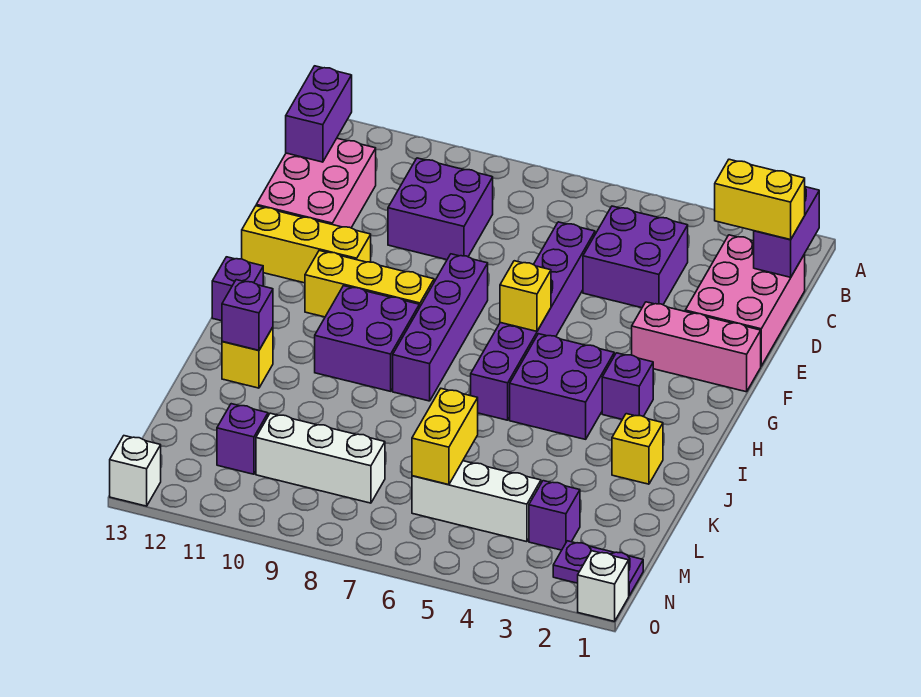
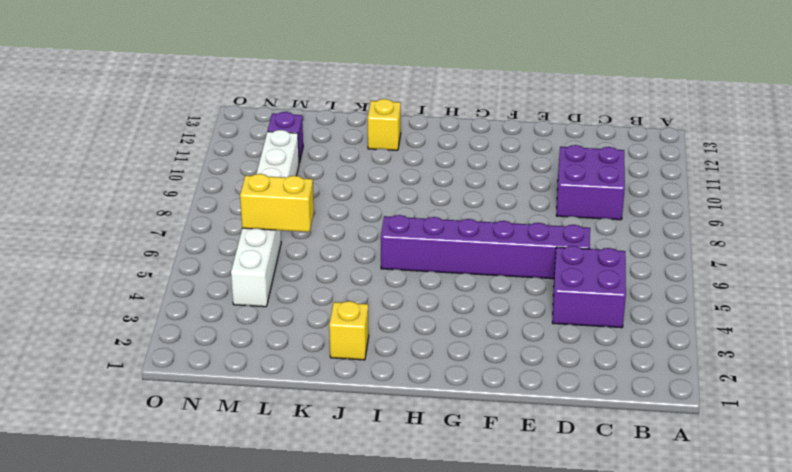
none -> pink 2x3 brick [685,235,805,366]
none -> pink 2x3 brick [256,138,376,228]
none -> pink 1x3 brick [632,302,761,392]

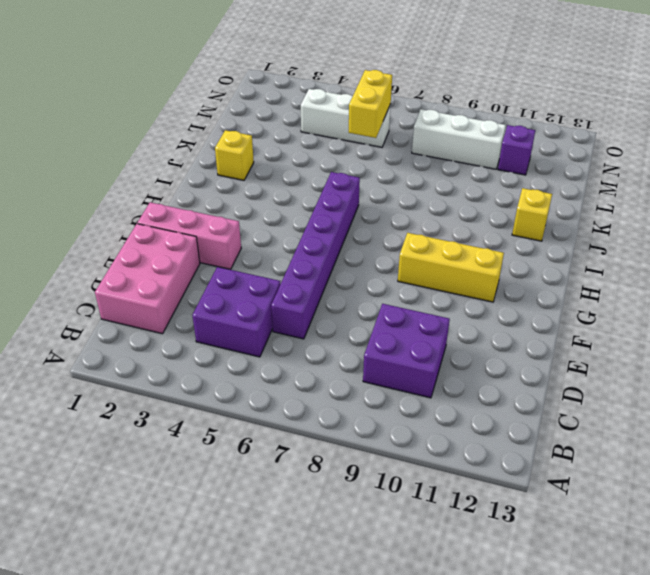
none -> pink 2x3 brick [256,138,376,228]
none -> purple 1x4 brick [393,254,488,401]
none -> yellow 1x3 brick [242,206,371,283]

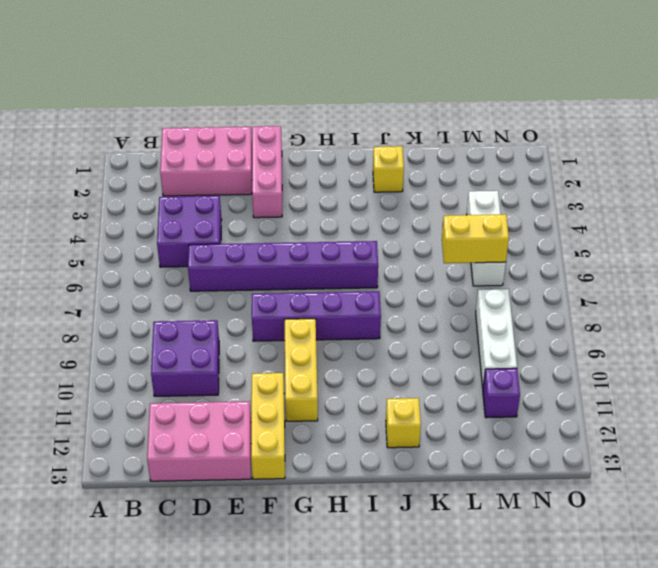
none -> purple 1x1 brick [602,353,653,419]
none -> purple 2x2 brick [510,334,614,439]
none -> purple 2x2 brick [315,286,419,391]

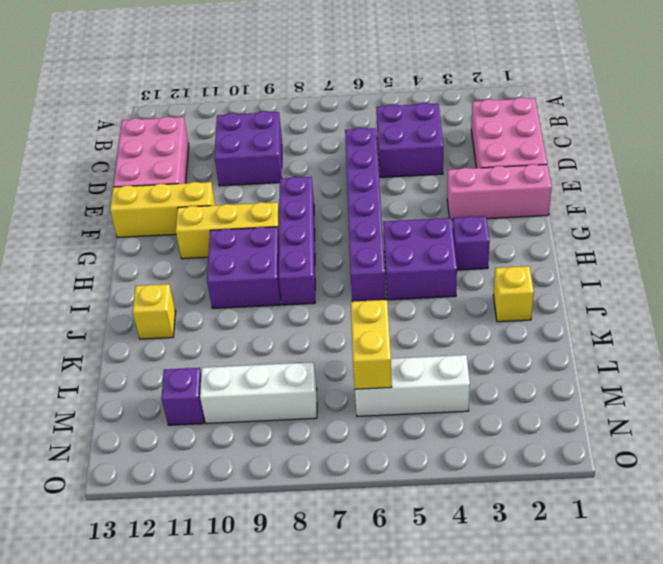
none -> purple 1x1 brick [212,257,263,321]
none -> purple 1x1 brick [529,481,580,550]
none -> purple 1x2 plate [553,541,643,596]

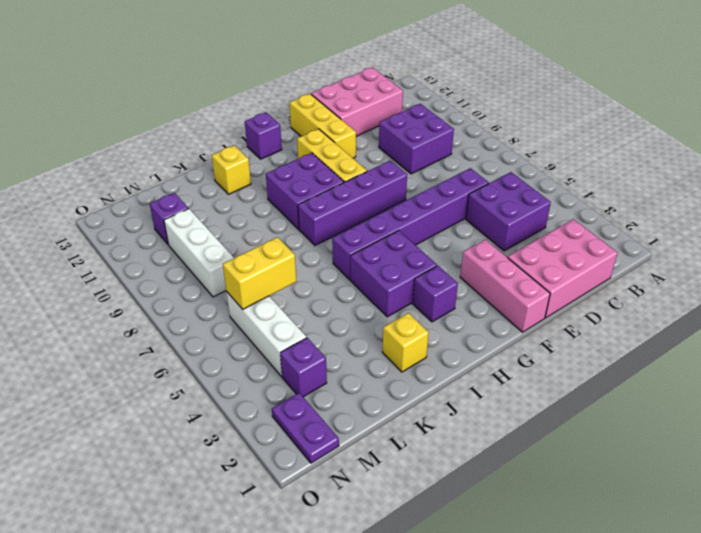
none -> white 1x1 brick [578,551,629,621]
none -> white 1x1 brick [110,436,161,506]
none -> purple 1x2 brick [754,187,819,277]

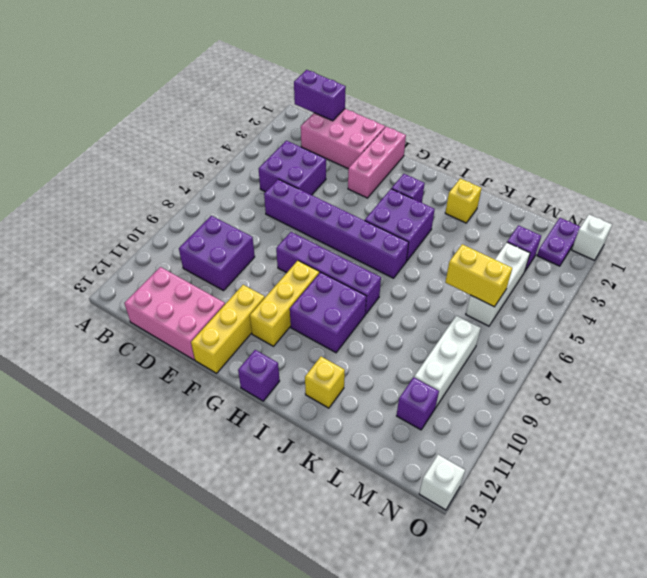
none -> purple 1x2 brick [286,66,352,162]
none -> yellow 1x1 brick [500,261,551,331]
none -> purple 1x1 brick [222,280,273,350]

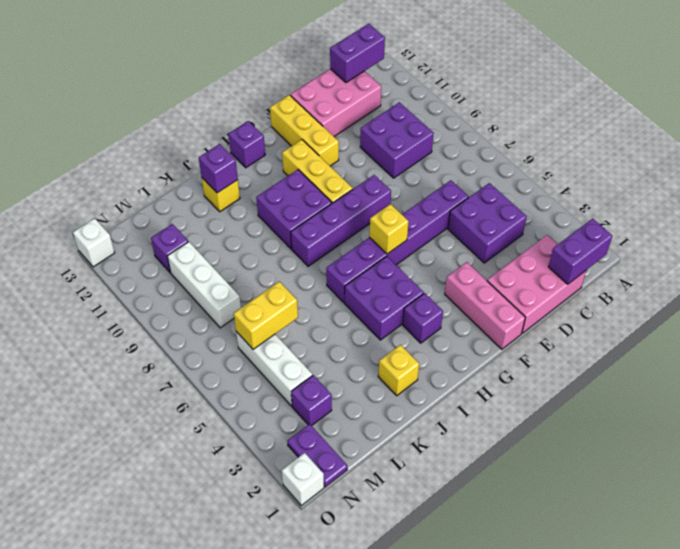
none -> yellow 1x2 brick [715,159,805,240]

